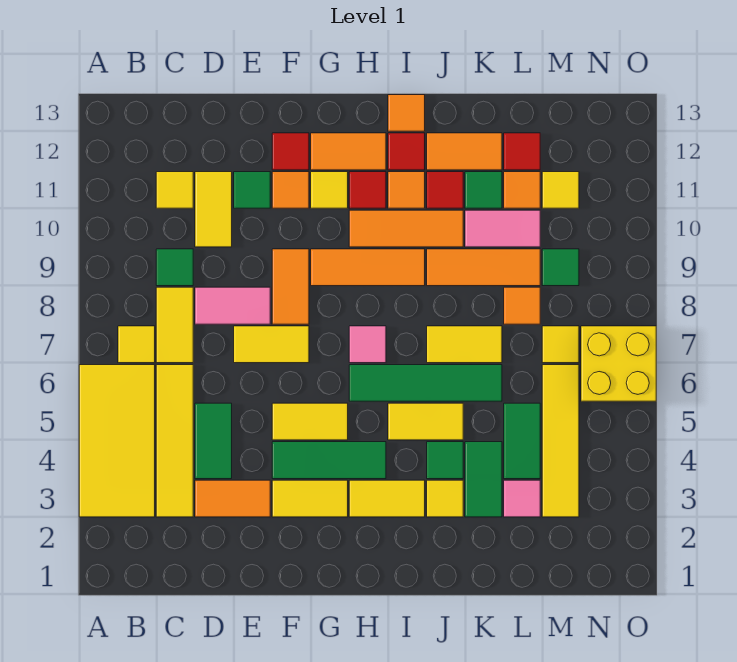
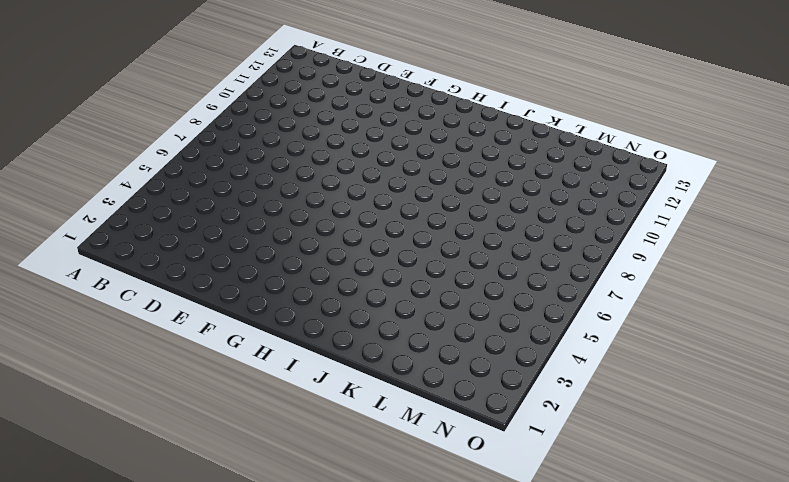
none -> yellow 2x4 tile [79,365,155,517]
none -> yellow 1x1 tile [118,326,155,363]
none -> yellow 1x4 tile [156,365,193,517]
none -> yellow 1x2 tile [156,287,193,363]

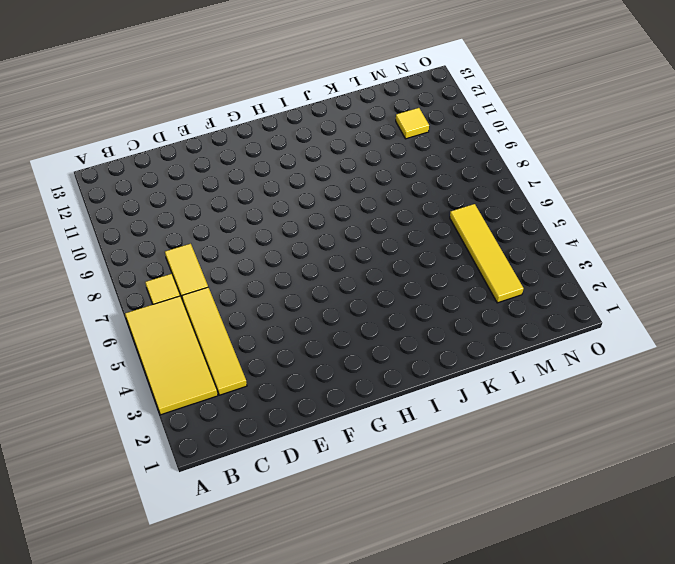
none -> green 1x1 tile [156,249,193,286]
none -> yellow 1x1 tile [156,172,193,208]
none -> orange 1x2 tile [195,480,270,517]
none -> green 1x2 tile [195,403,232,479]

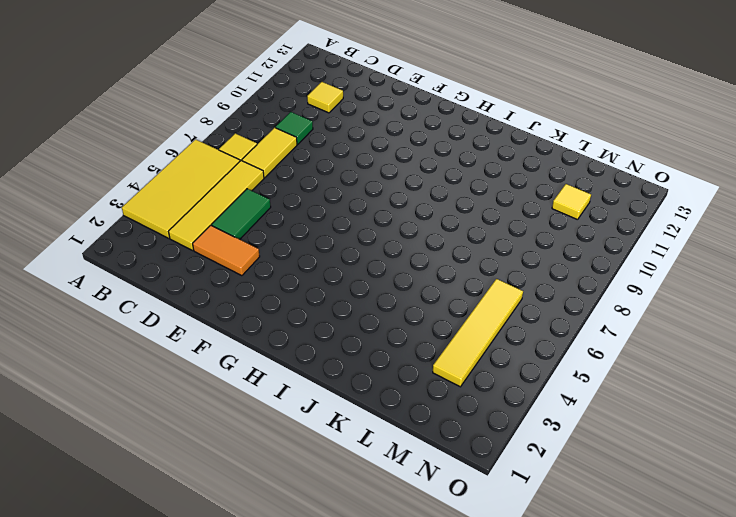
none -> pink 1x2 tile [195,287,270,324]
none -> yellow 1x2 tile [195,172,232,247]
none -> yellow 1x2 tile [234,326,309,363]
none -> green 1x1 tile [234,172,270,208]

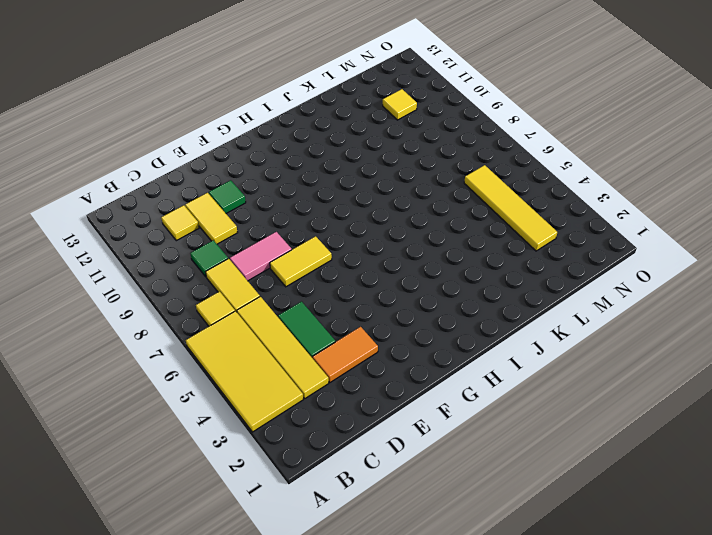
none -> yellow 1x2 tile [272,480,348,517]
none -> green 1x3 tile [272,442,386,479]
none -> yellow 1x2 tile [272,403,348,440]
none -> orange 1x2 tile [272,249,309,324]

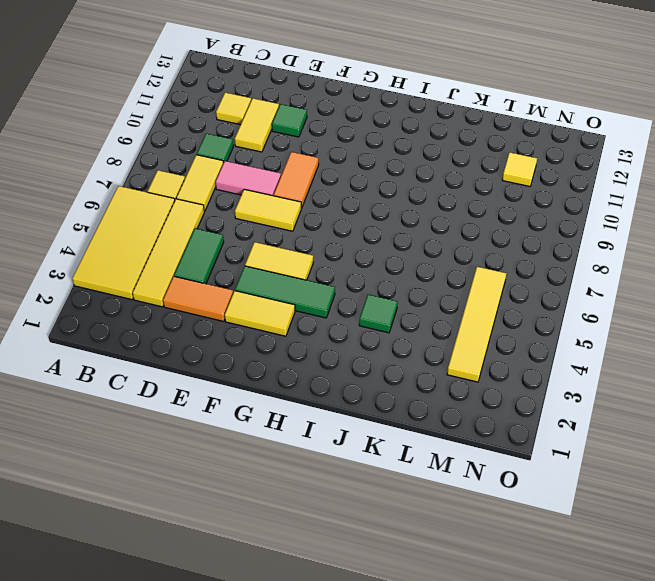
none -> orange 1x1 tile [272,172,309,208]
none -> red 1x1 tile [272,133,309,170]
none -> orange 1x3 tile [311,249,425,286]
none -> yellow 1x1 tile [311,172,348,208]

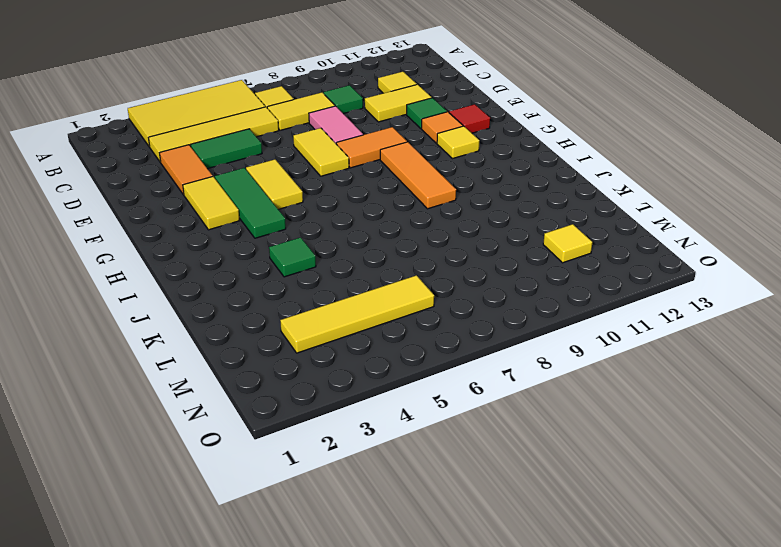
none -> orange 1x2 tile [311,133,386,170]
none -> yellow 1x2 tile [349,480,425,517]
none -> green 1x4 tile [349,365,502,401]
none -> pink 1x1 tile [349,326,386,363]

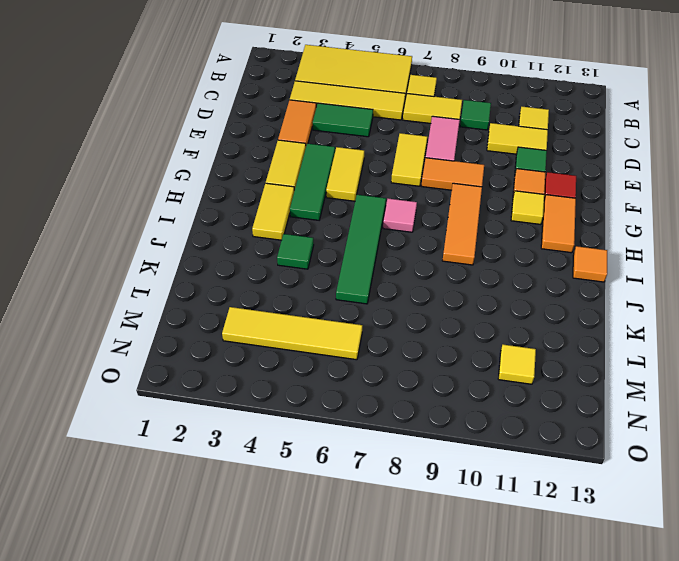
none -> orange 1x3 tile [349,210,463,247]
none -> red 1x1 tile [349,172,386,208]
none -> yellow 1x2 tile [388,403,463,440]
none -> orange 1x1 tile [388,172,425,208]

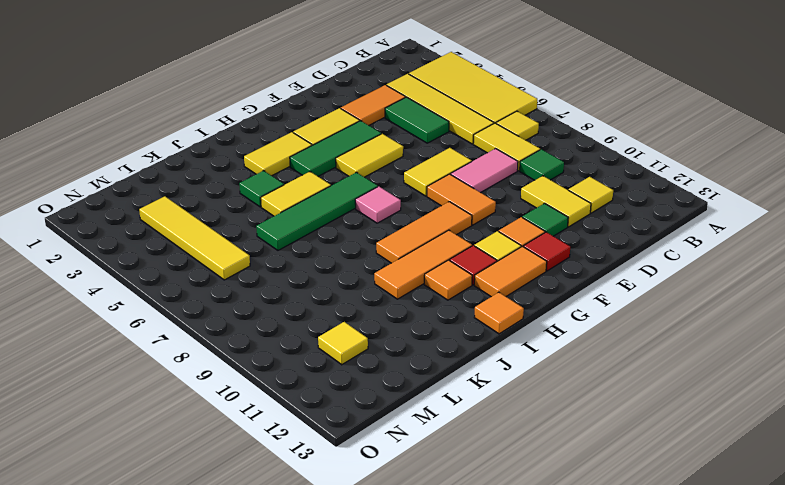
none -> red 1x1 tile [388,133,425,170]
none -> yellow 1x1 tile [427,480,463,517]
none -> yellow 1x2 tile [427,326,502,363]
none -> orange 1x3 tile [427,249,540,286]

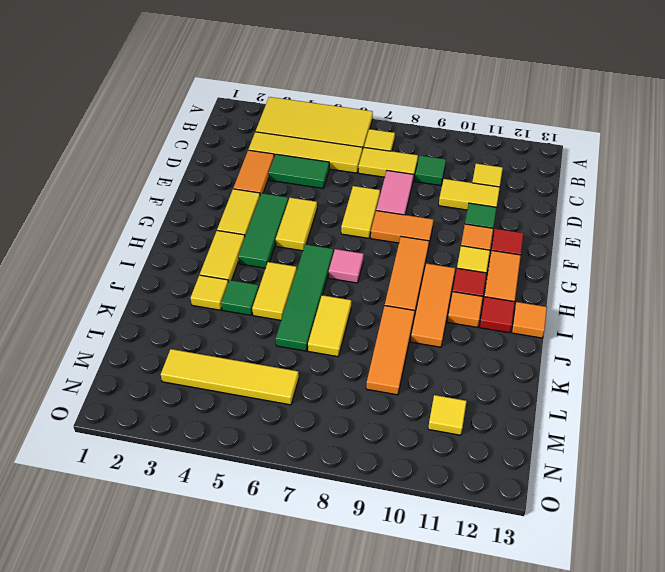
none -> red 1x1 tile [427,172,463,208]
none -> orange 1x2 tile [427,133,502,170]
none -> green 1x2 tile [465,442,502,517]
none -> pink 1x2 tile [465,210,540,247]

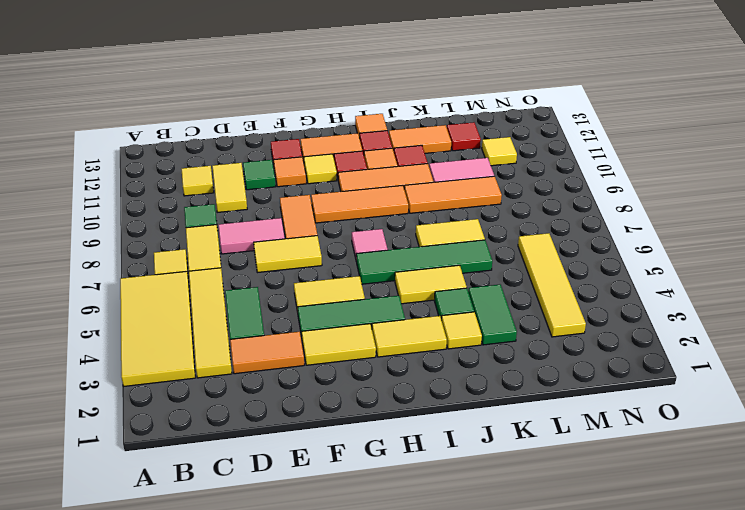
none -> green 1x1 tile [465,172,502,208]
none -> pink 1x1 tile [504,480,540,517]
none -> green 1x2 tile [504,403,540,479]
none -> orange 1x1 tile [504,287,540,324]

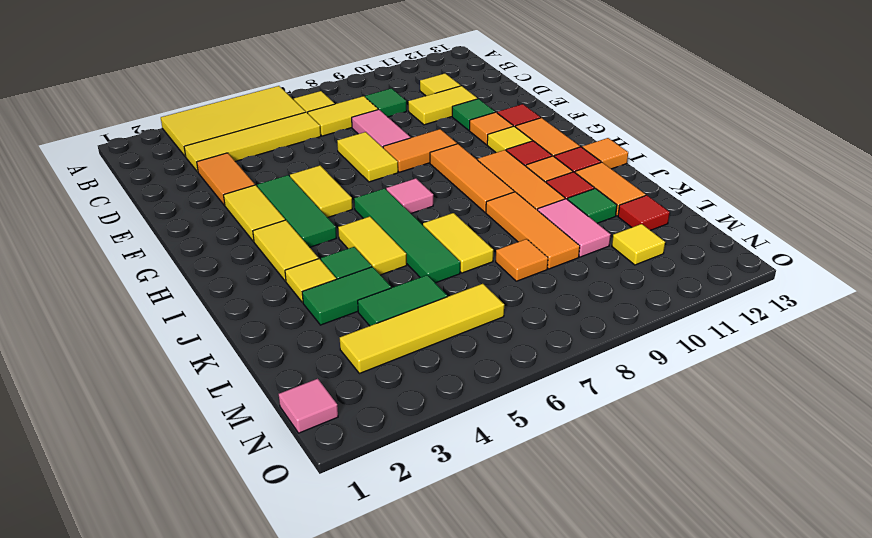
pink 1x1 tile [279,379,338,433] -> pink 1x1 tile moved to [504,480,540,517]
none -> green 1x2 tile [195,403,232,479]
none -> orange 1x1 tile [504,172,540,208]
none -> yellow 1x1 tile [542,326,579,363]
none -> green 1x1 tile [542,249,579,286]

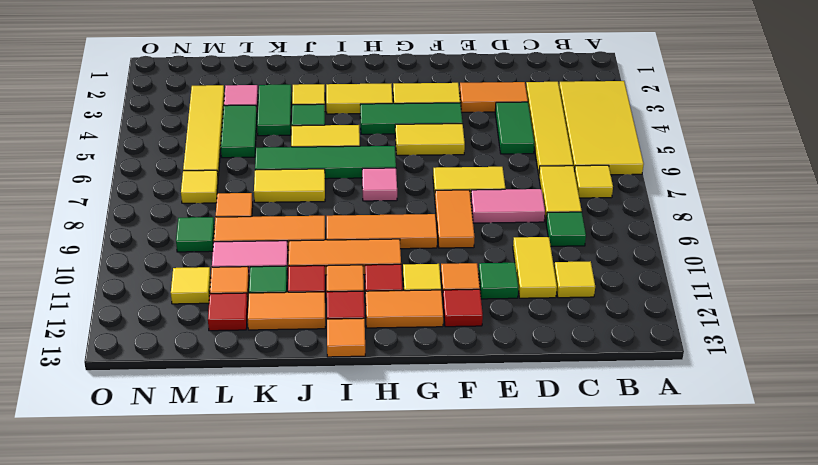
none -> yellow 2x2 brick [581,326,656,401]

